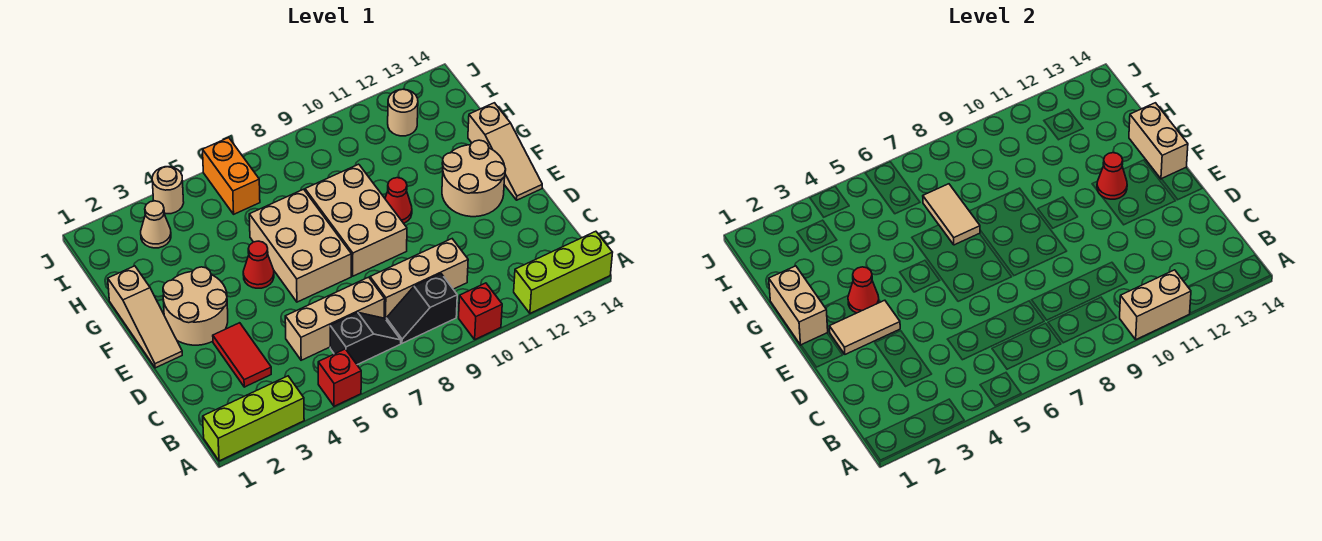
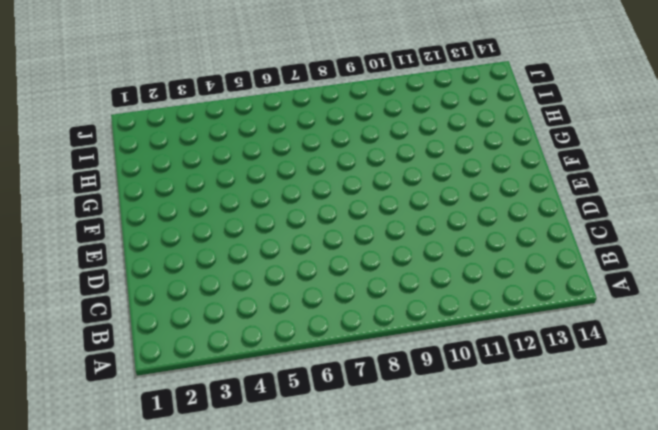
none -> lime 1x3 brick [203,376,304,461]
none -> red 1x1 brick [318,349,361,406]
none -> red 1x1 brick [459,283,502,339]

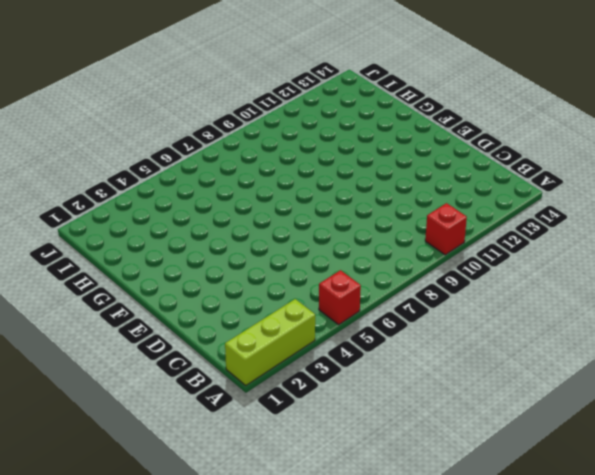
none -> lime 1x3 brick [514,231,613,313]
none -> black 1x2 slope [330,313,401,365]
none -> black 1x2 slope [386,274,457,343]

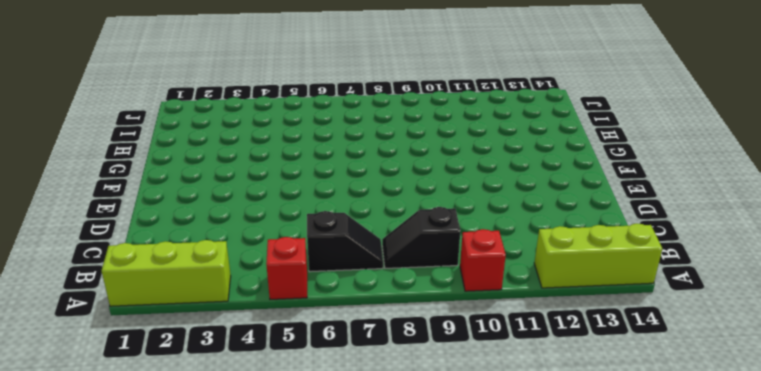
none -> red 1x2 tile [213,323,271,387]
none -> tan 1x3 brick [285,277,385,360]
none -> tan 1x3 brick [370,239,468,319]

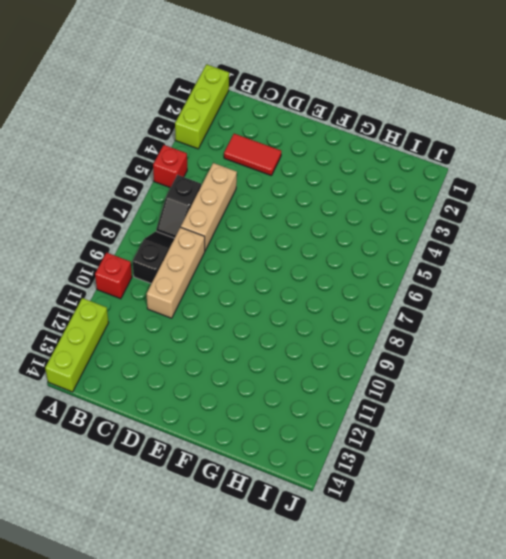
none -> tan 1x3 slope [108,266,182,368]
none -> tan 2x2 round brick [163,267,228,345]
none -> tan 2x3 brick [249,189,351,302]

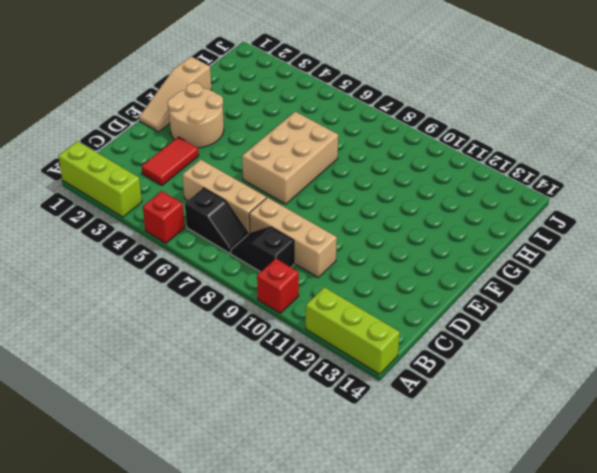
none -> tan 2x3 brick [305,164,407,276]
none -> tan 2x2 round brick [442,140,506,217]
none -> tan 1x3 slope [468,103,542,200]

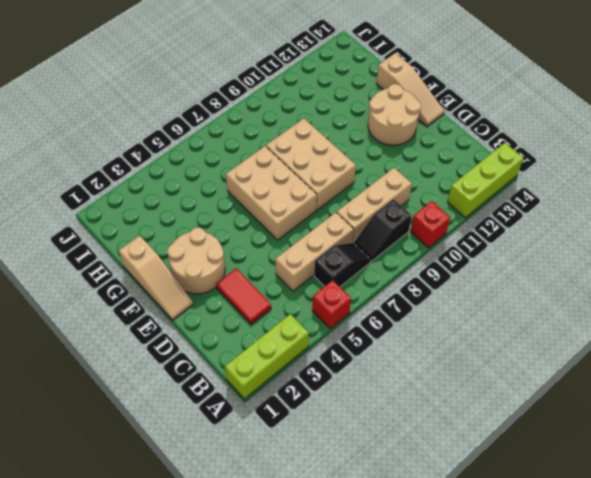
none -> red 1x1 cone [243,241,274,288]
none -> red 1x1 cone [385,178,412,223]
none -> tan 1x1 cone [141,201,171,248]

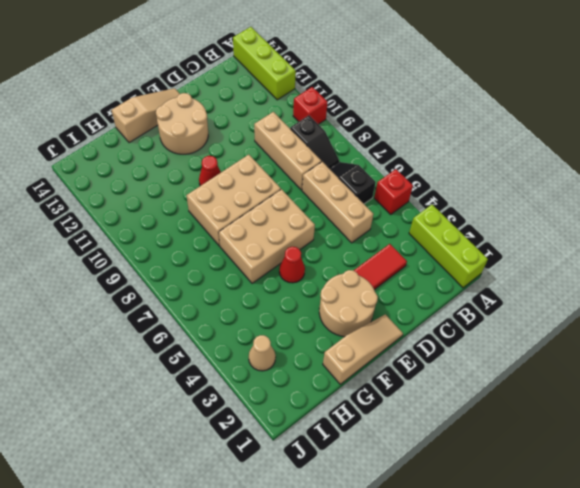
none -> orange 1x2 brick [203,138,260,214]
none -> tan 1x1 round brick [388,89,418,136]
none -> tan 1x1 round brick [152,167,184,214]

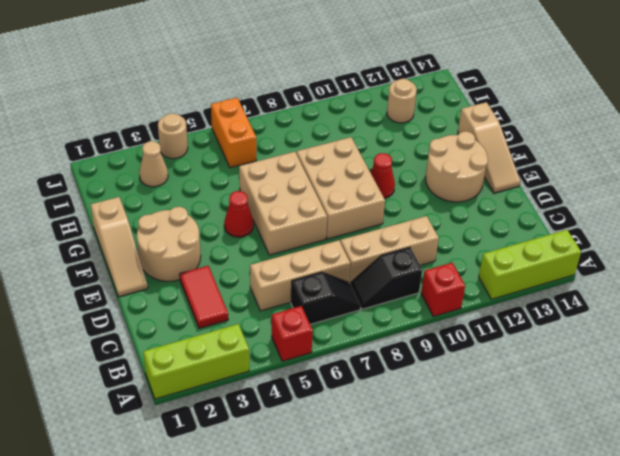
none -> tan 1x2 brick [1120,270,1191,339]
none -> tan 1x2 tile [829,300,900,354]
none -> tan 1x2 brick [769,266,828,345]

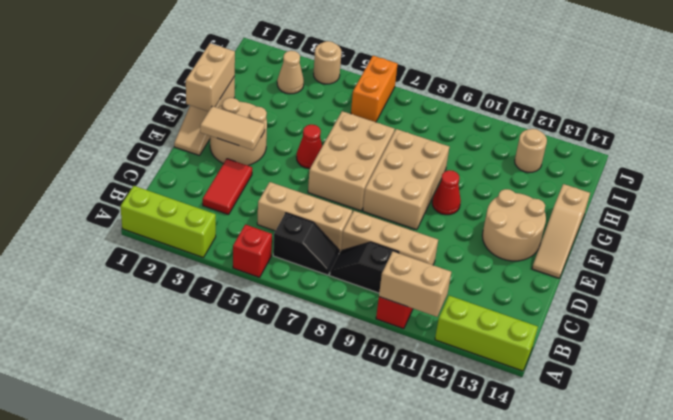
none -> red 1x1 cone [848,267,879,313]
none -> red 1x1 cone [1097,153,1127,199]
none -> tan 1x2 brick [1129,103,1188,179]

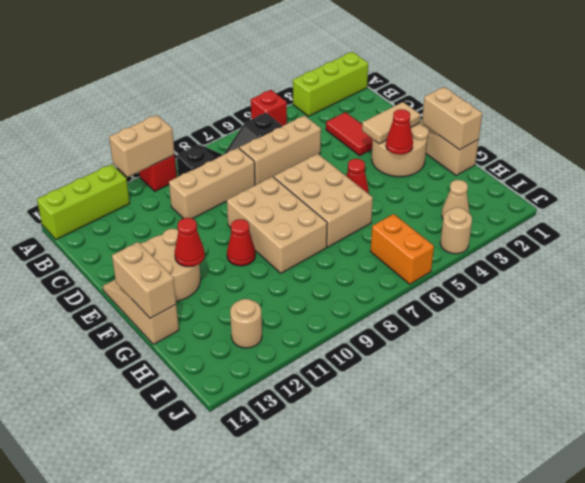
none -> tan 1x2 tile [923,184,980,245]

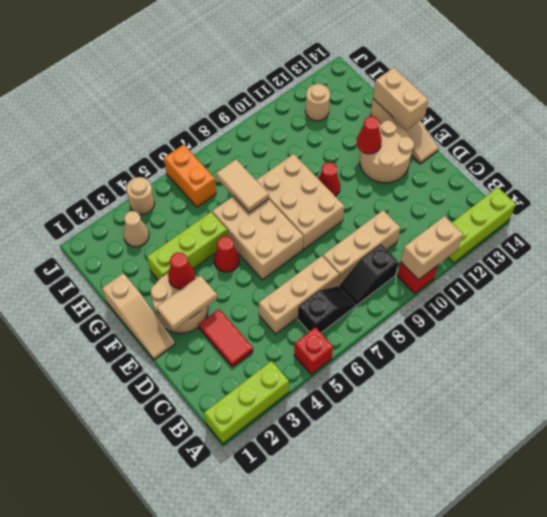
lime 1x3 brick [147,212,227,280] -> none
none -> tan 1x2 brick [769,266,828,345]

